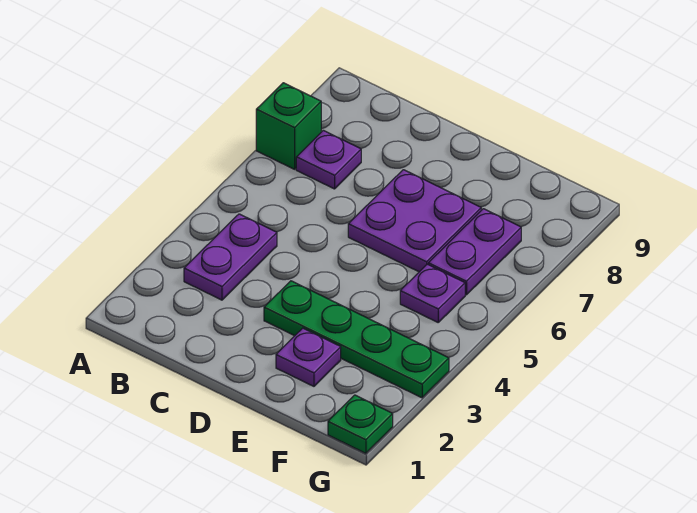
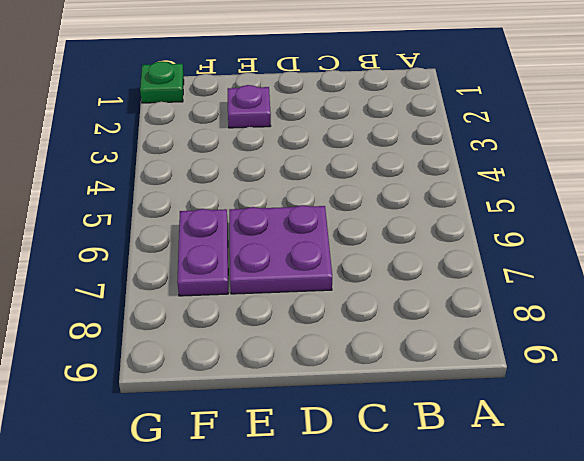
none -> green 1x1 brick [256,83,321,169]
none -> purple 1x2 plate [184,214,277,300]

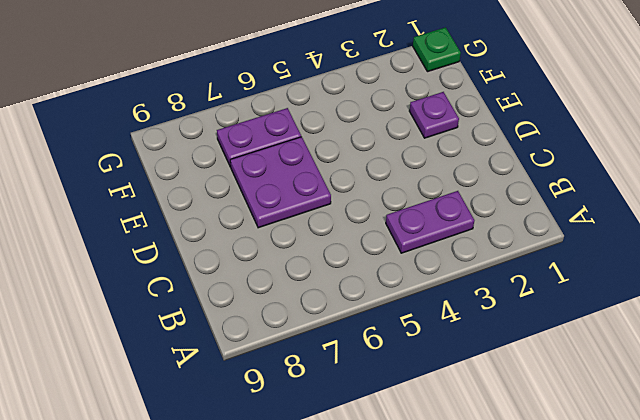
none -> green 1x1 brick [256,83,321,169]
none -> purple 1x1 plate [296,130,361,189]

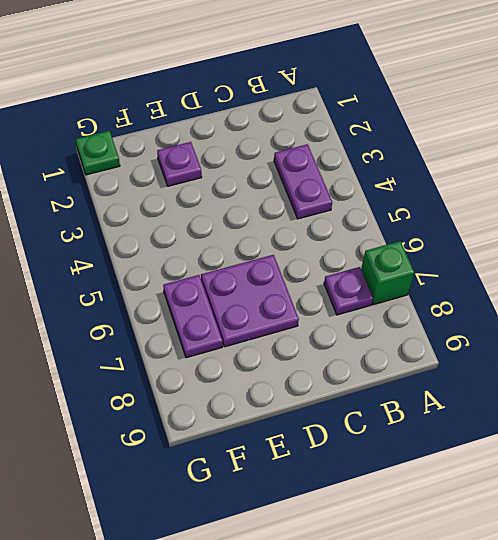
none -> green 1x4 plate [264,281,449,398]
none -> purple 1x1 plate [400,264,465,322]

